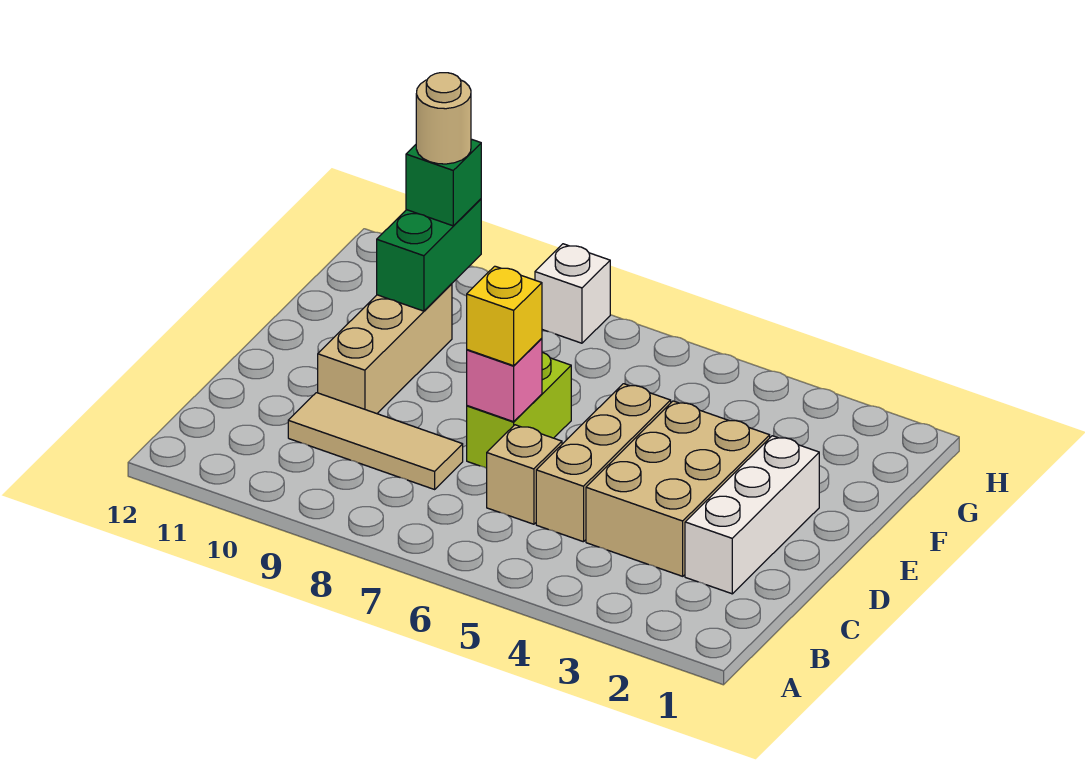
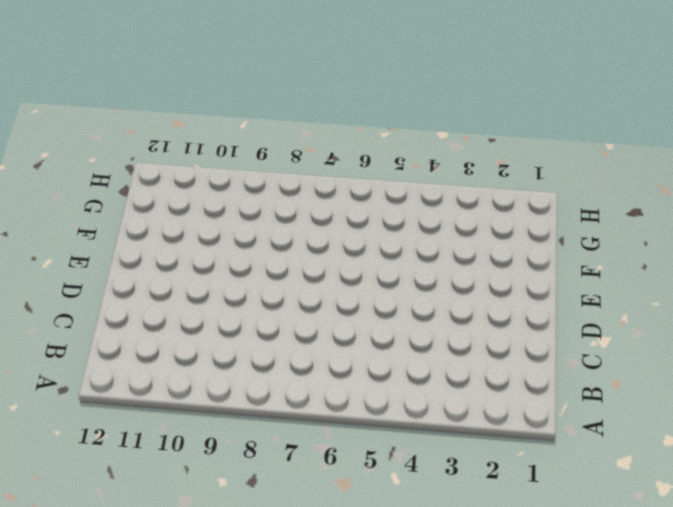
none -> white 1x3 brick [685,436,819,594]
none -> tan 2x3 brick [586,401,770,576]
none -> tan 1x3 brick [536,384,671,542]

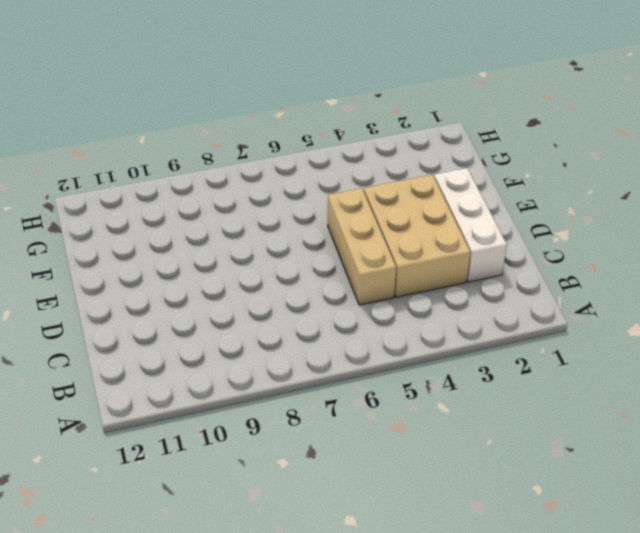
none -> tan 1x1 brick [487,425,562,524]
none -> tan 1x3 tile [288,393,463,489]
none -> lime 1x2 brick [467,352,571,468]

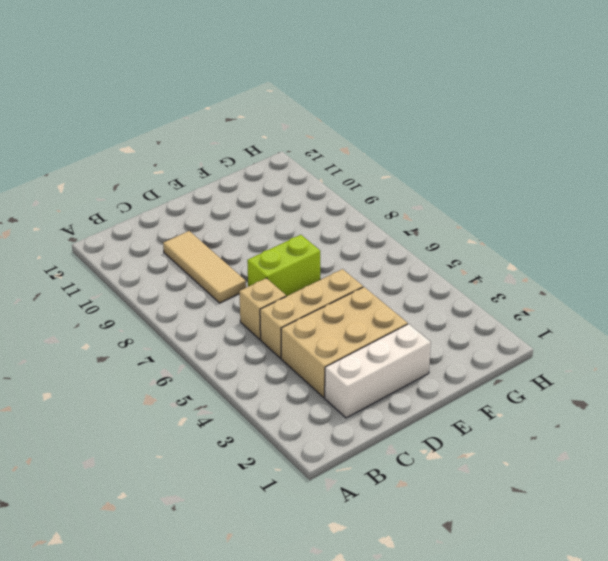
none -> tan 1x3 brick [318,284,452,414]
none -> white 1x1 brick [535,244,610,343]
none -> pink 1x1 brick [467,338,542,422]

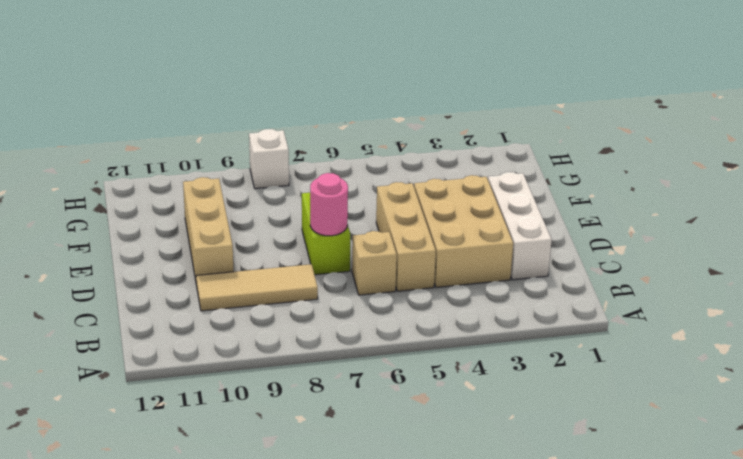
pink 1x1 round brick [310,173,348,236] -> pink 1x1 brick [467,338,542,422]
none -> green 1x2 brick [377,199,481,311]
none -> yellow 1x1 brick [467,266,542,366]
none -> green 1x1 brick [406,139,481,226]

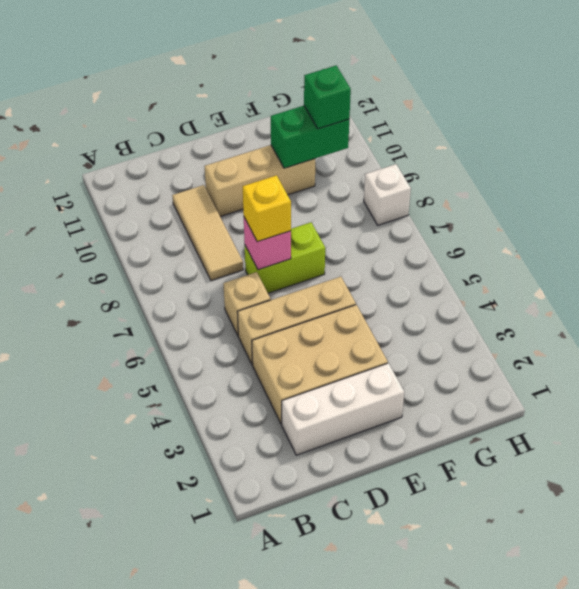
none -> tan 1x1 round brick [416,73,471,164]

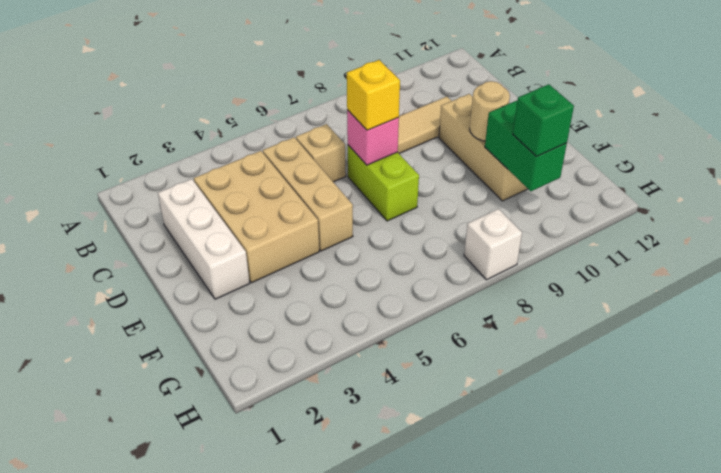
tan 1x1 round brick [470,81,510,141] -> tan 1x1 round brick moved to [416,73,471,164]

